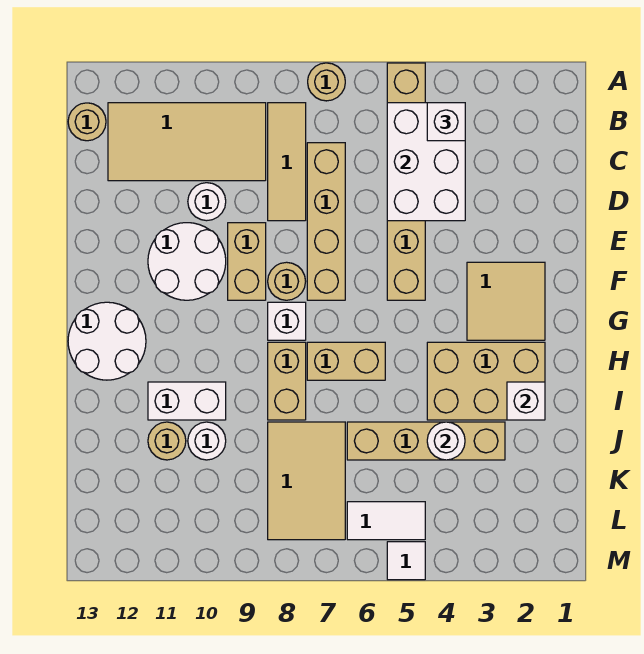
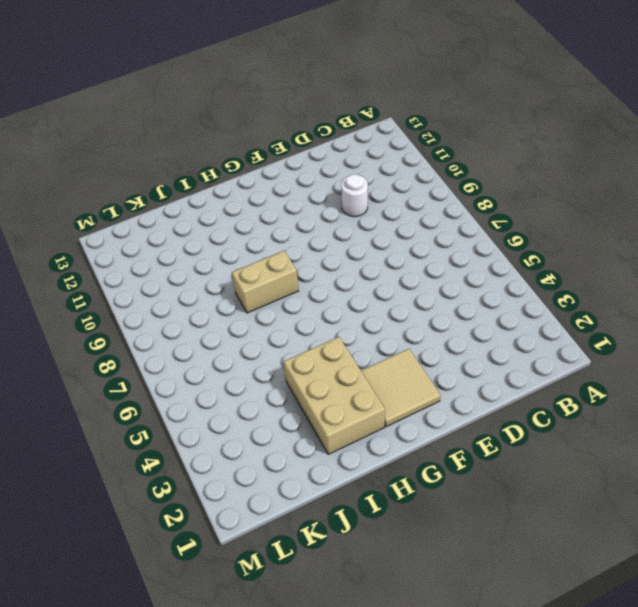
none -> tan 1x6 brick [387,63,425,300]
none -> tan 1x1 round brick [308,63,345,101]
none -> tan 1x3 tile [268,103,306,221]

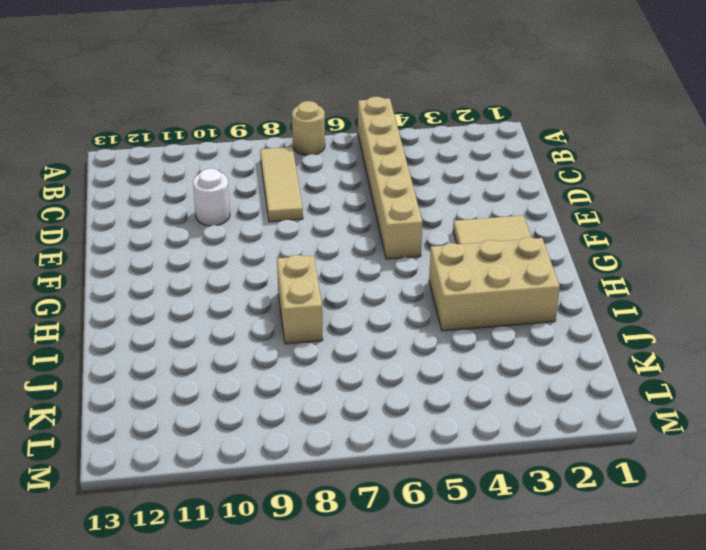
none -> tan 2x4 tile [108,103,266,181]
none -> tan 1x1 round brick [68,103,106,141]
none -> tan 1x4 brick [307,143,345,300]

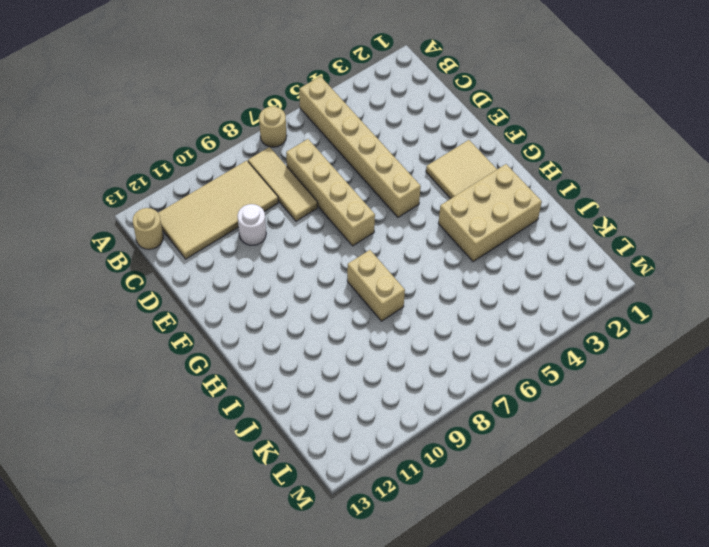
none -> tan 1x2 brick [228,223,266,300]
none -> white 2x2 round brick [148,223,226,300]
none -> tan 1x1 round brick [268,262,306,300]

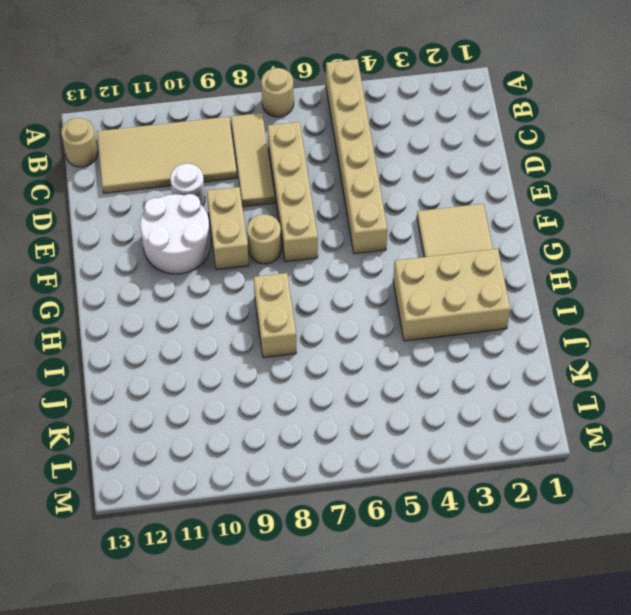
none -> white 1x1 brick [268,302,306,340]
none -> white 2x2 round brick [68,302,146,380]
none -> tan 1x2 brick [307,342,385,380]

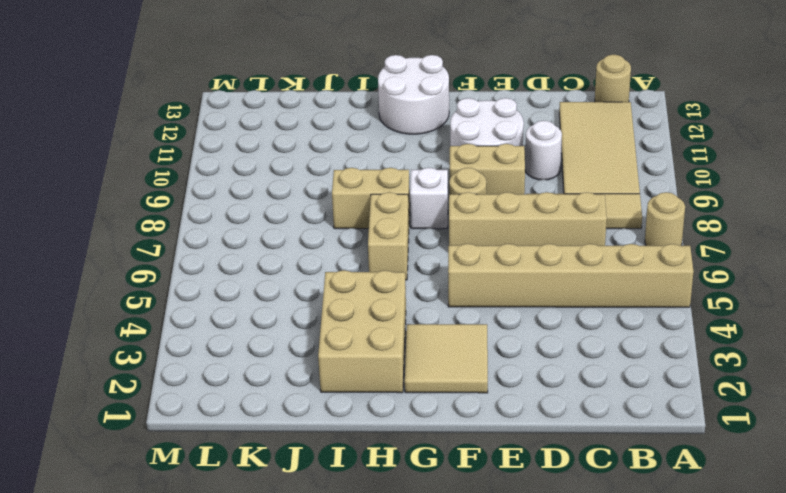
none -> white 1x2 brick [148,382,226,420]
none -> tan 1x4 brick [347,422,505,460]
none -> tan 2x3 tile [268,422,345,540]

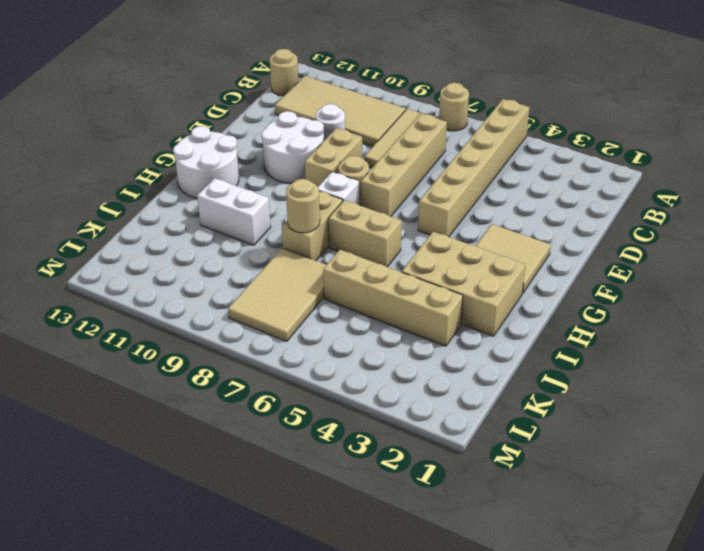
tan 1x1 round brick [286,179,320,233] -> tan 1x1 round brick moved to [148,422,186,460]
none -> white 1x1 round brick [188,422,226,460]
none -> white 1x2 tile [347,502,425,540]
none -> white 1x1 tile [387,542,425,580]

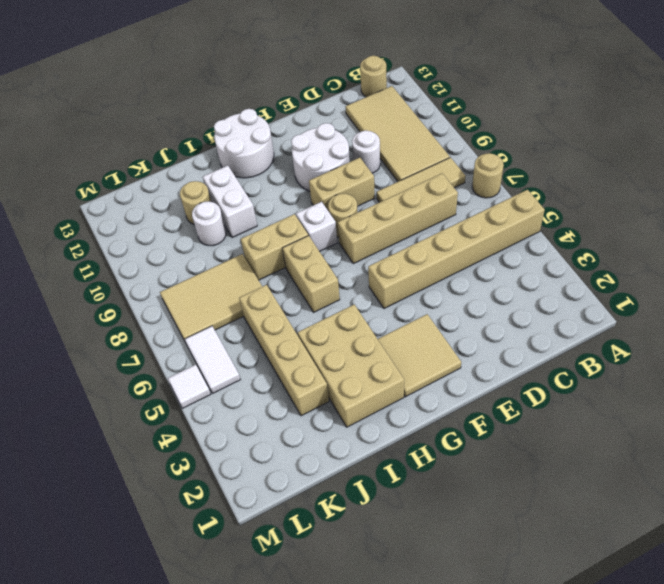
none -> white 2x3 brick [387,103,465,221]
none -> white 1x1 brick [507,382,545,420]
none -> white 1x1 round brick [427,422,465,460]

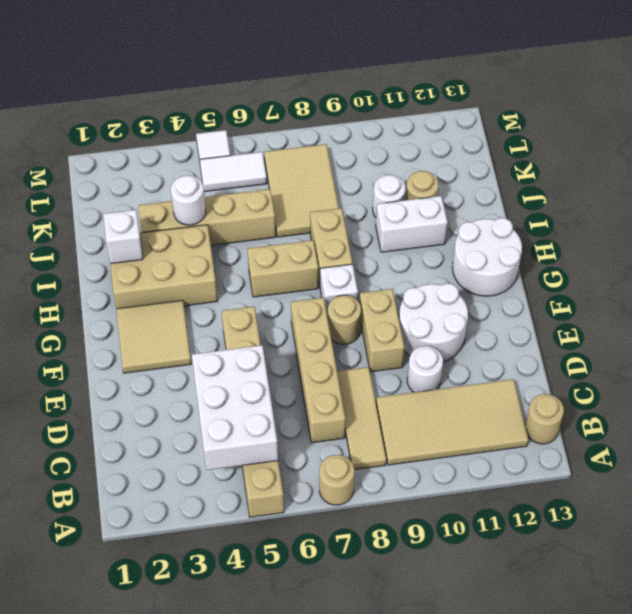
none -> white 1x1 brick [427,103,465,141]

